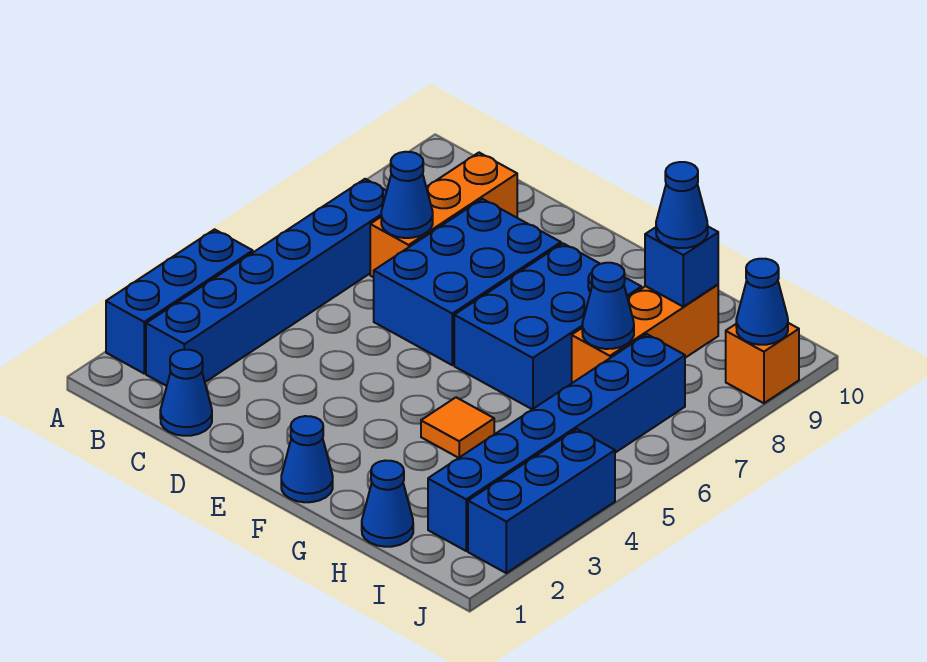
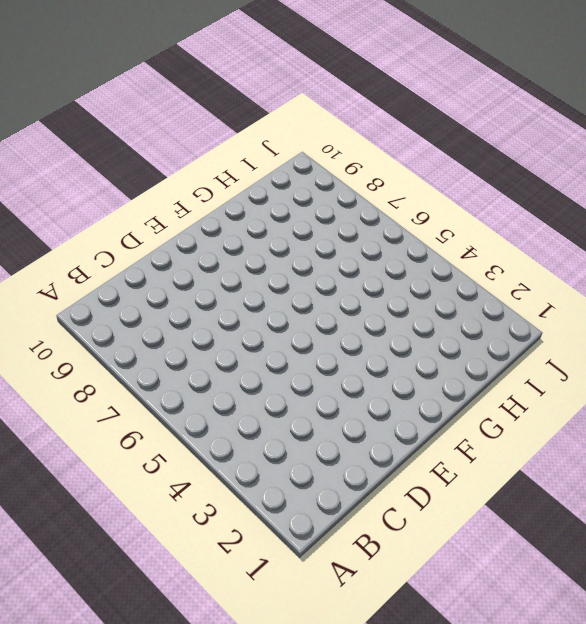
none -> blue 1x3 brick [106,229,253,373]
none -> blue 1x6 brick [146,179,387,386]
none -> blue 1x1 cone [160,350,212,436]

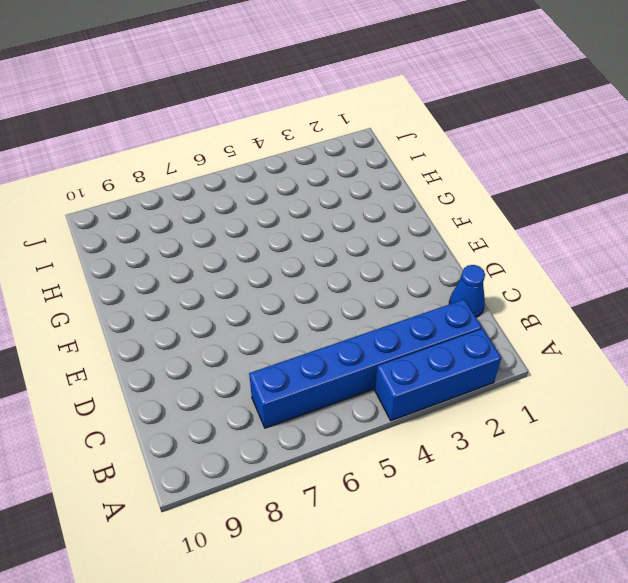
none -> orange 1x3 brick [370,153,517,277]
none -> blue 2x3 brick [374,199,561,365]
none -> blue 1x1 cone [281,416,333,502]

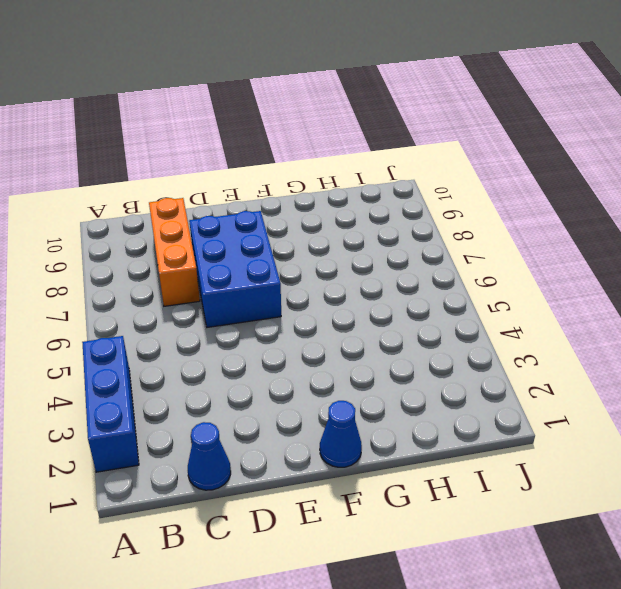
none -> blue 1x6 brick [146,179,387,386]
none -> blue 2x3 brick [454,243,641,409]
none -> orange 1x1 tile [421,397,494,458]

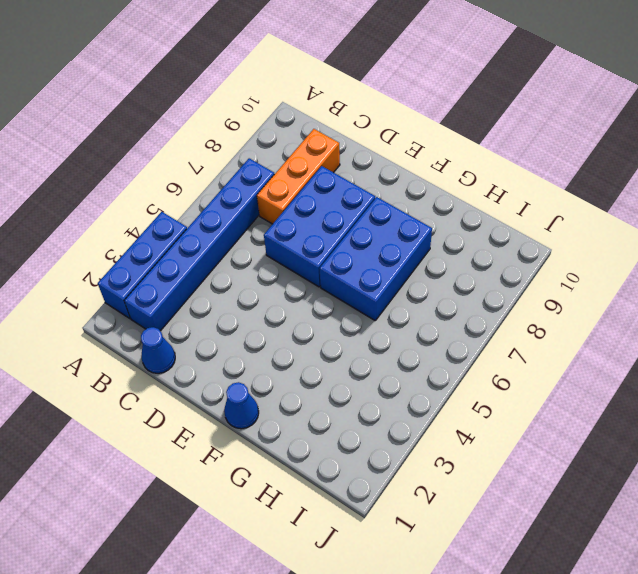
none -> orange 1x1 tile [421,397,494,458]
none -> blue 1x1 cone [362,461,413,547]
none -> orange 1x3 brick [572,284,718,383]

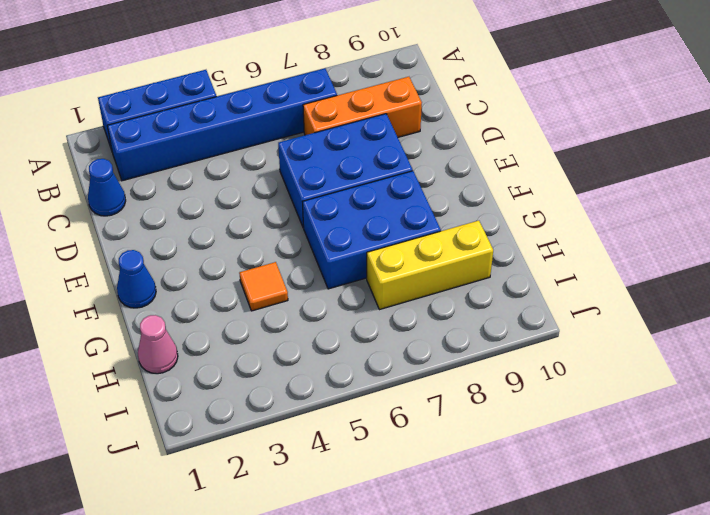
pink 1x1 cone [138,315,178,374] -> blue 1x1 cone [362,461,413,547]
yellow 1x3 brick [367,221,493,310] -> orange 1x3 brick [572,284,718,383]
none -> blue 1x6 brick [428,334,685,551]
none -> blue 1x3 brick [468,429,615,573]
none -> orange 1x1 brick [726,323,799,403]

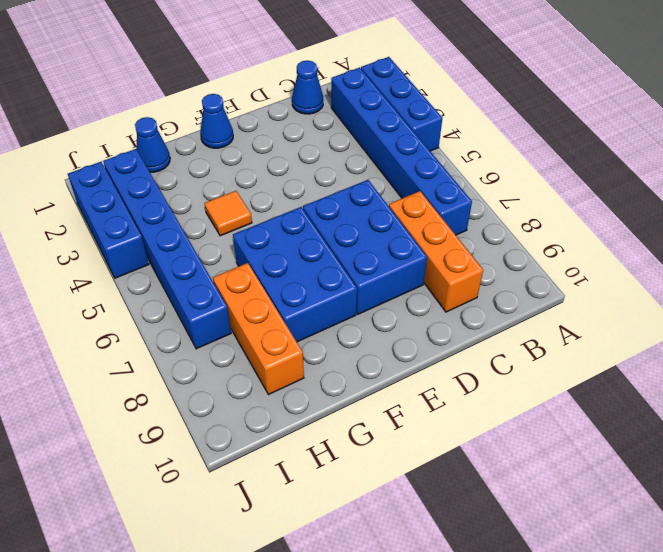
none -> orange 1x1 brick [726,323,799,403]
none -> blue 1x1 cone [381,152,433,238]
none -> blue 1x1 cone [582,263,634,349]

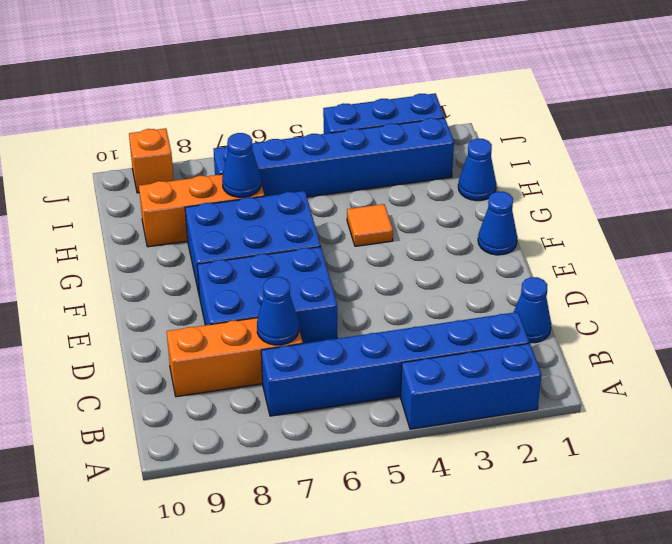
none -> blue 1x1 brick [645,227,718,307]
none -> blue 1x1 cone [736,259,788,345]
none -> blue 1x1 cone [656,162,708,248]

